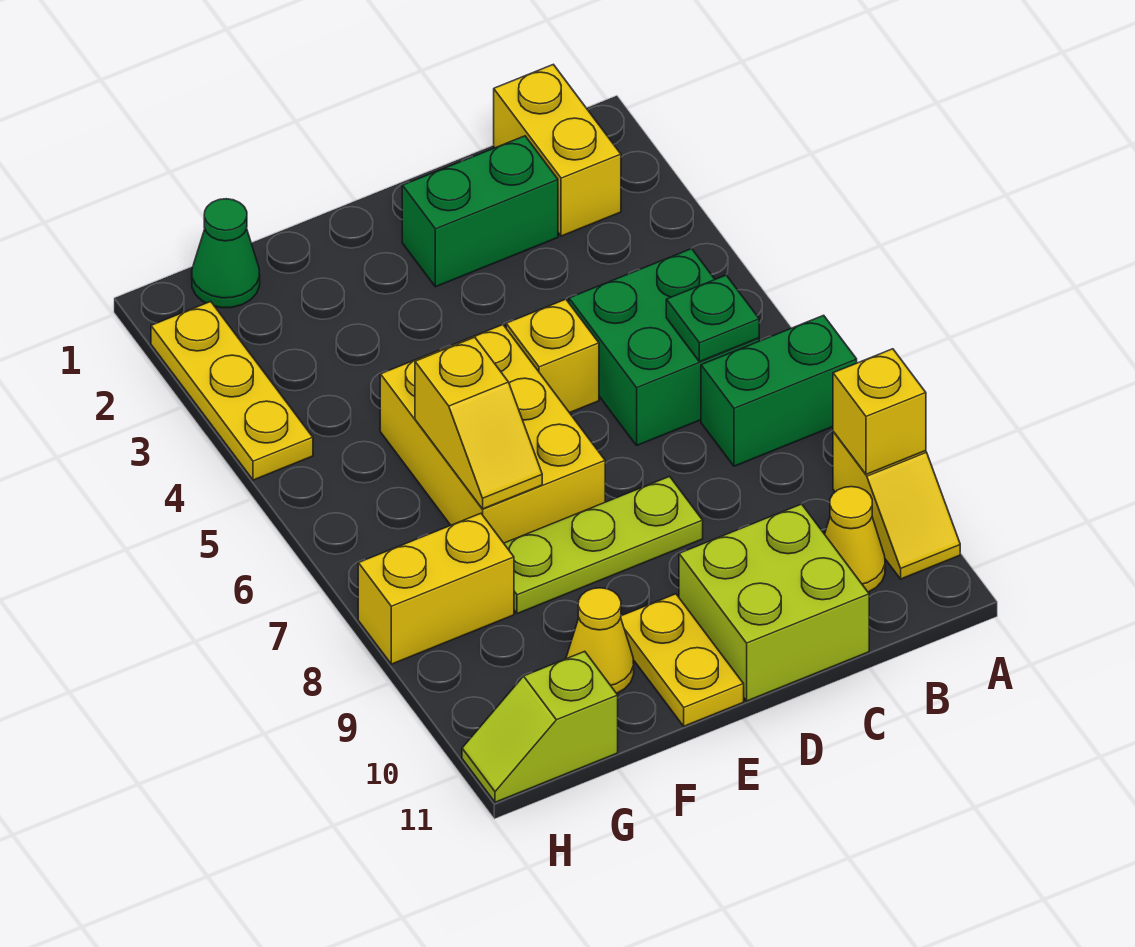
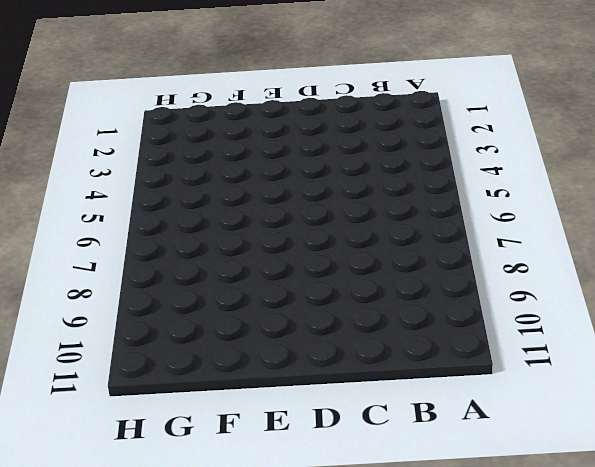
none -> green 1x2 brick [701,315,857,466]
none -> yellow 1x2 slope [833,432,960,579]
none -> yellow 1x2 brick [494,64,621,236]

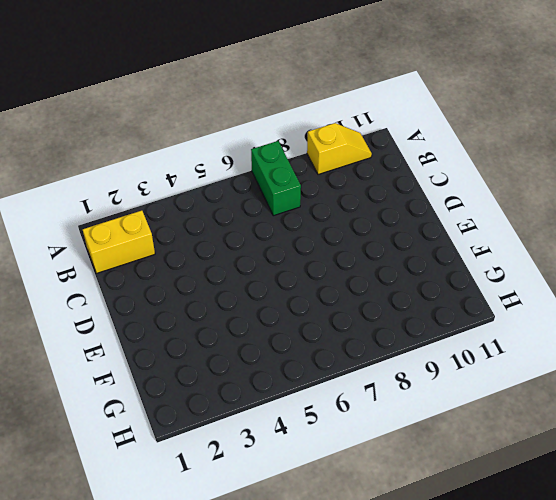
none -> green 2x2 brick [569,249,759,445]
none -> yellow 1x1 cone [825,487,885,592]
none -> green 1x2 brick [402,136,558,287]

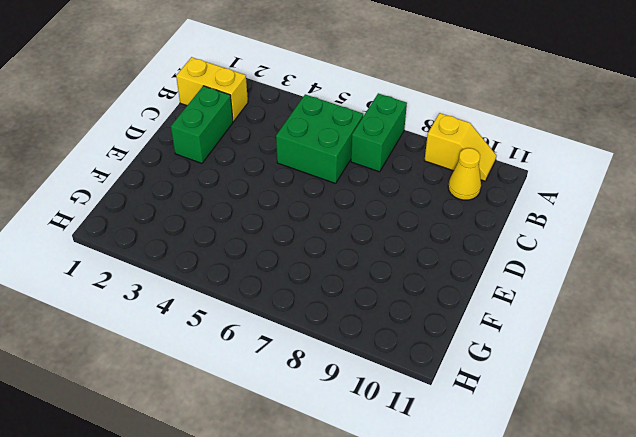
none -> lime 2x2 brick [679,504,869,701]
none -> yellow 1x1 brick [506,299,599,413]
none -> lime 1x3 plate [504,476,703,614]

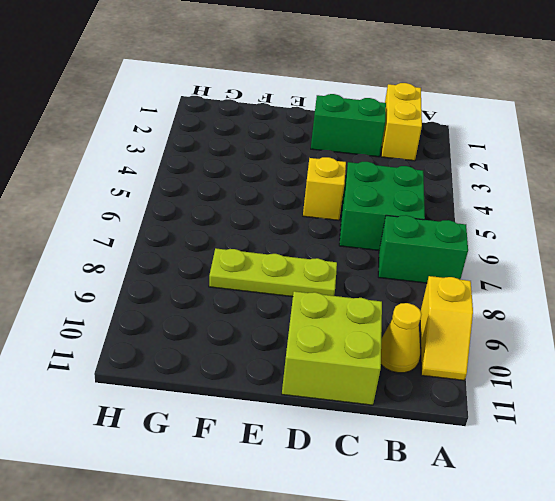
none -> yellow 2x3 brick [380,325,605,543]
none -> yellow 1x2 plate [621,594,744,726]
none -> yellow 1x1 cone [566,588,634,693]

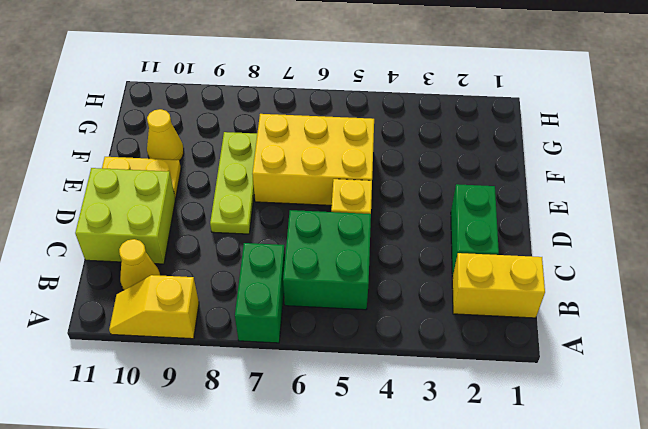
none -> green 1x1 cone [192,199,260,308]
none -> yellow 1x2 brick [358,513,514,664]
none -> lime 1x2 slope [462,651,618,802]

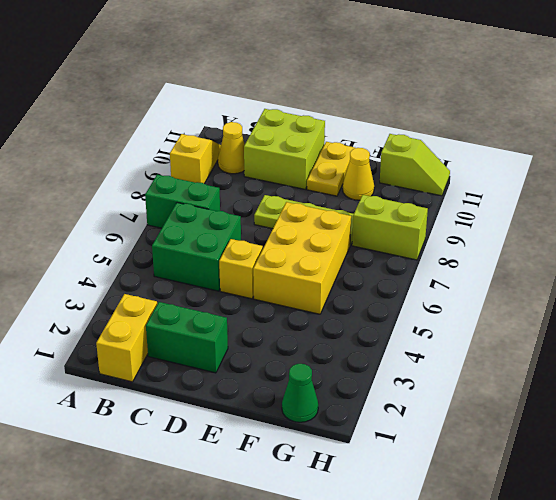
lime 1x2 brick [352,195,428,260] -> yellow 1x2 brick [358,513,514,664]
none -> yellow 1x3 plate [151,302,313,480]
none -> yellow 1x1 brick [833,349,926,474]
none -> green 1x1 plate [666,275,759,362]

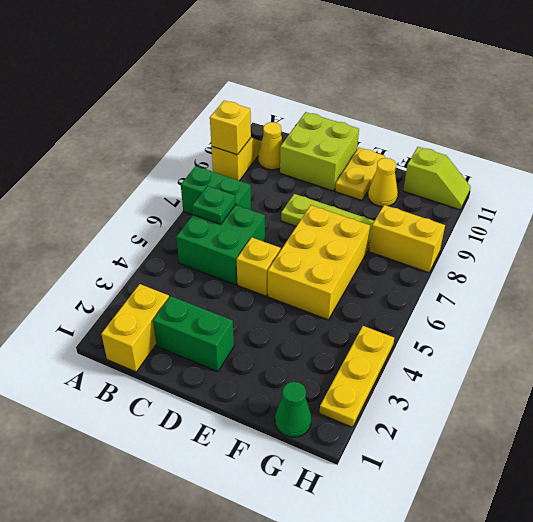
none -> yellow 1x2 slope [415,337,542,509]

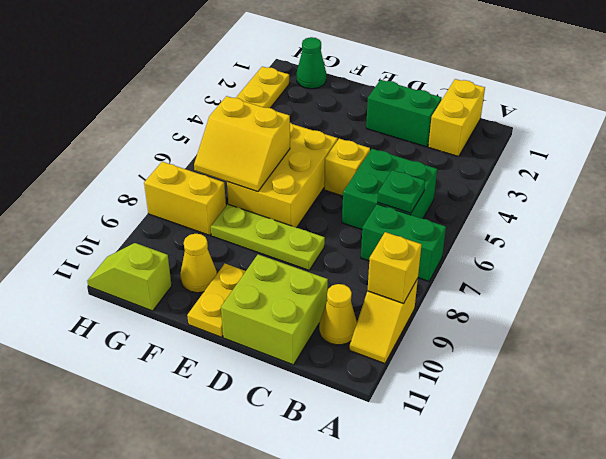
yellow 2x2 slope [194,96,290,192] -> yellow 1x2 slope [415,337,542,509]

